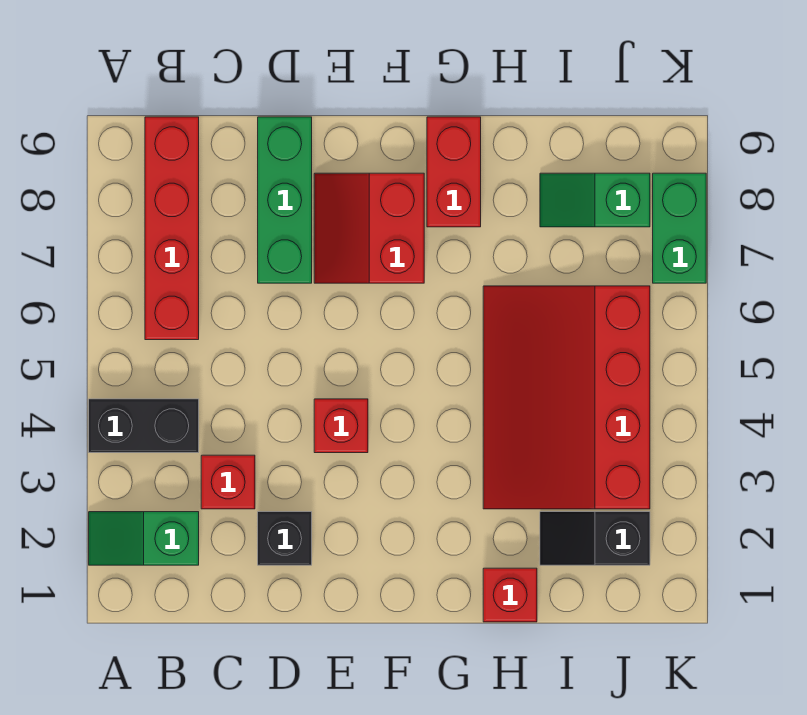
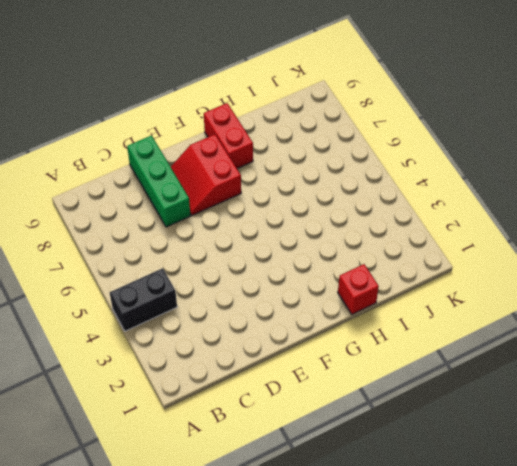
none -> green 1x2 slope [89,512,199,565]
none -> red 1x4 brick [145,117,199,340]
none -> red 1x1 brick [201,455,255,509]

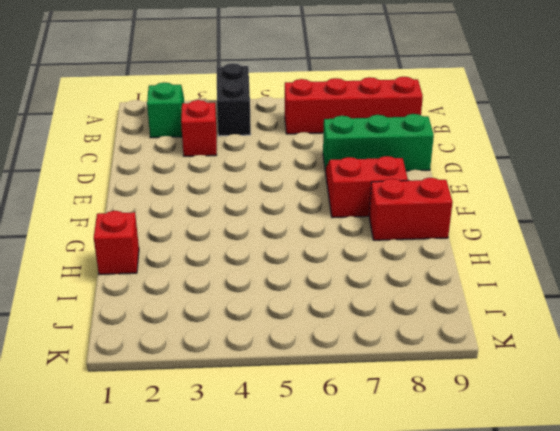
none -> black 1x1 brick [258,512,312,565]
none -> red 1x1 brick [314,399,368,453]
none -> red 3x4 slope [483,286,650,509]

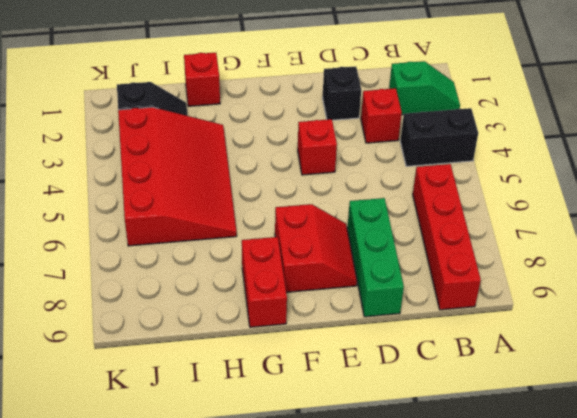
none -> green 1x2 slope [540,173,650,227]
none -> green 1x2 brick [653,173,706,283]

